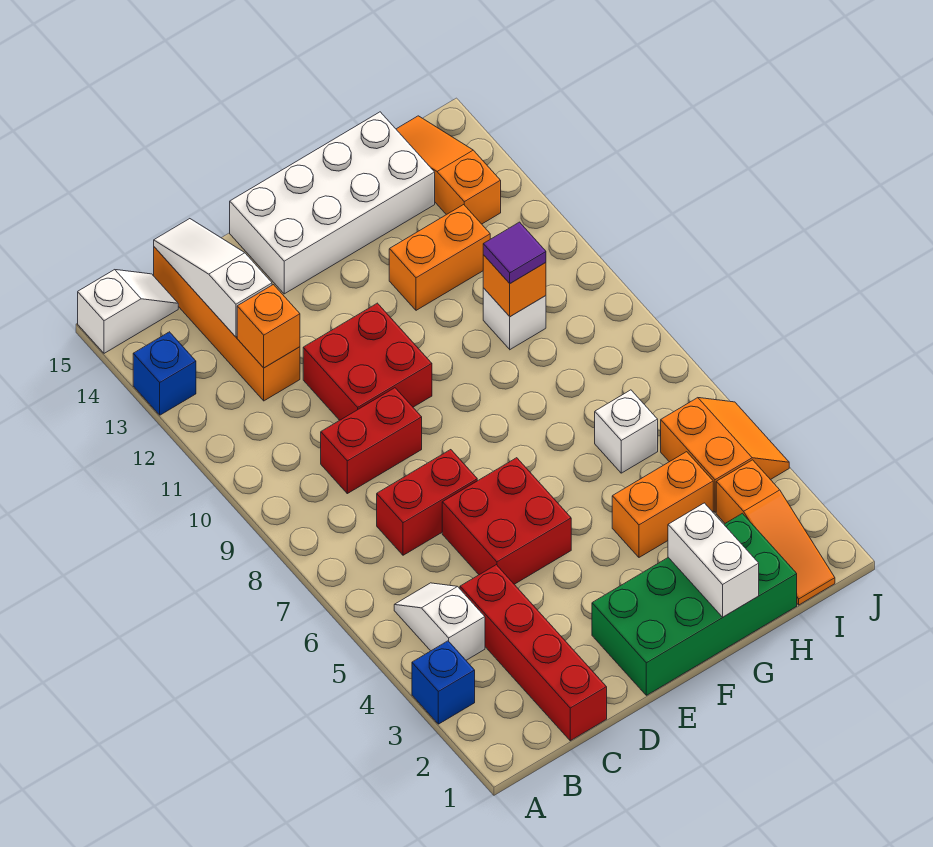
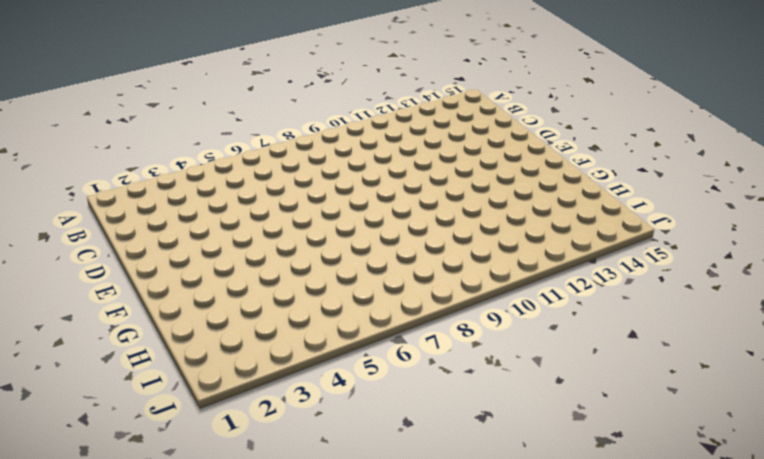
none -> blue 1x1 brick [412,641,475,724]
none -> blue 1x1 brick [133,332,196,415]
none -> white 1x2 slope [78,270,178,353]

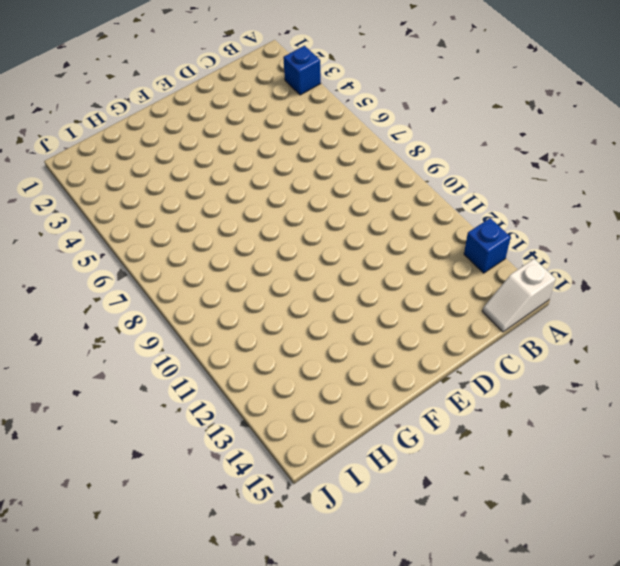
none -> white 1x2 slope [394,583,485,660]
none -> red 1x4 brick [460,565,607,741]
none -> red 1x2 brick [377,450,477,555]

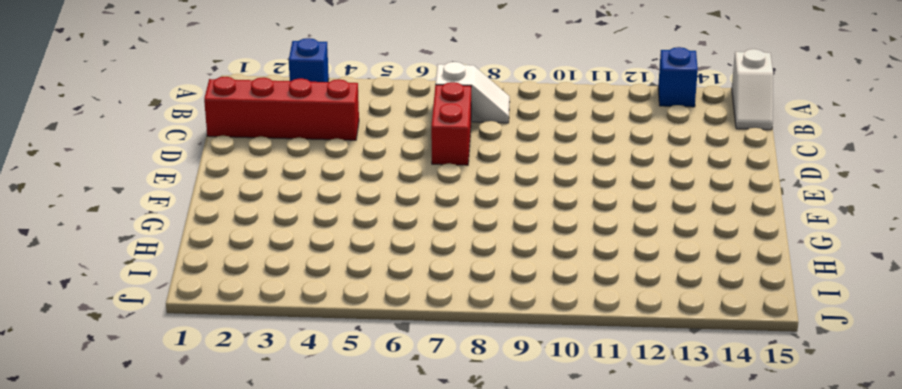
white 1x2 slope [435,62,510,123] -> white 1x2 slope moved to [394,583,485,660]
none -> red 1x2 brick [321,388,422,494]
none -> orange 1x4 brick [154,247,300,401]
none -> red 2x2 brick [442,458,571,584]

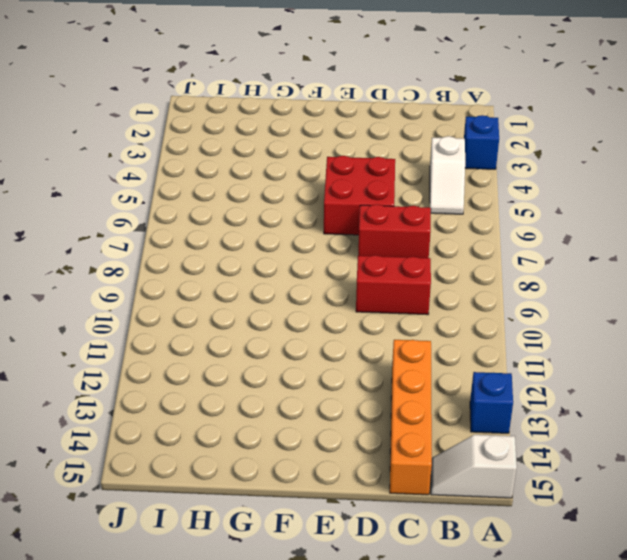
none -> red 1x4 brick [460,565,607,741]
none -> red 2x2 brick [303,303,432,420]
none -> green 2x4 brick [592,513,797,695]

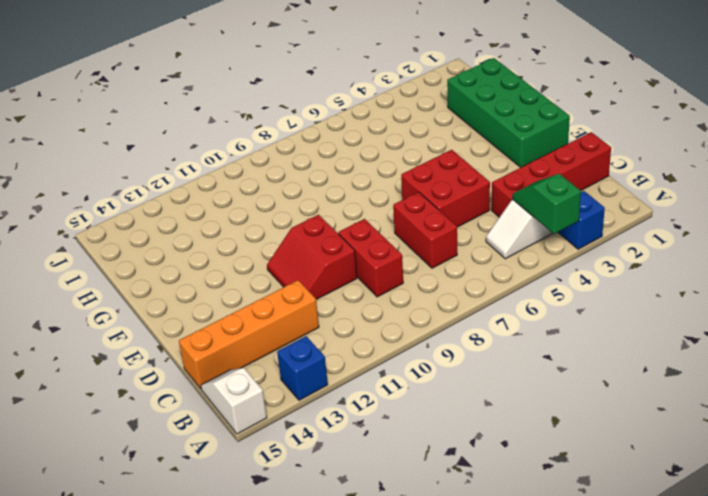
green 1x2 slope [512,174,581,234] -> none
red 2x2 slope [267,215,357,300] -> red 2x2 brick [303,303,432,420]
none -> white 2x4 brick [230,112,435,294]
none -> orange 1x2 brick [612,452,713,557]
none -> orange 1x2 brick [389,205,490,310]

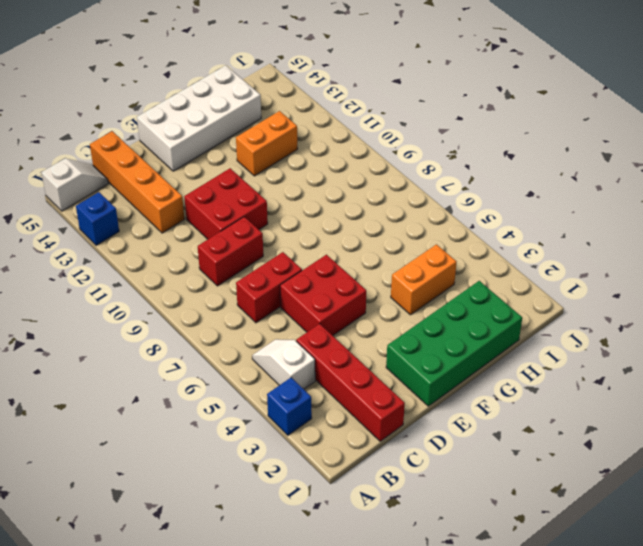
none -> white 1x1 brick [595,390,658,473]
none -> white 1x1 brick [483,288,546,349]
none -> orange 1x3 slope [716,460,835,605]

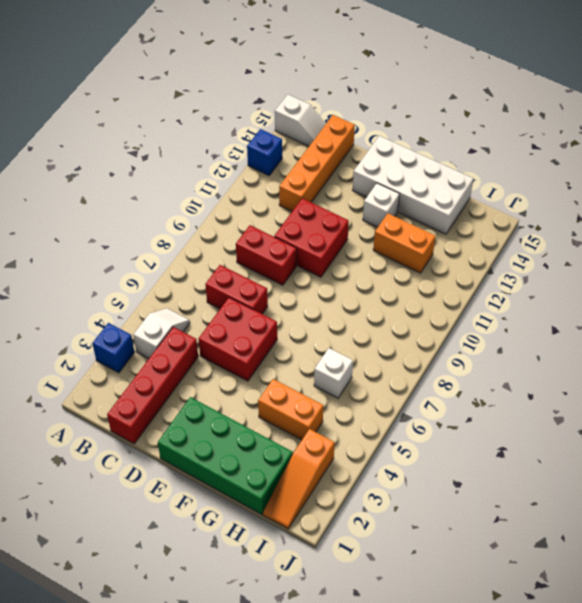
white 1x1 brick [363,183,400,227] -> white 1x1 brick moved to [483,288,546,349]
none -> orange 2x2 slope [661,398,789,512]
none -> orange 1x3 slope [396,116,501,224]
none -> orange 1x1 brick [237,285,300,368]

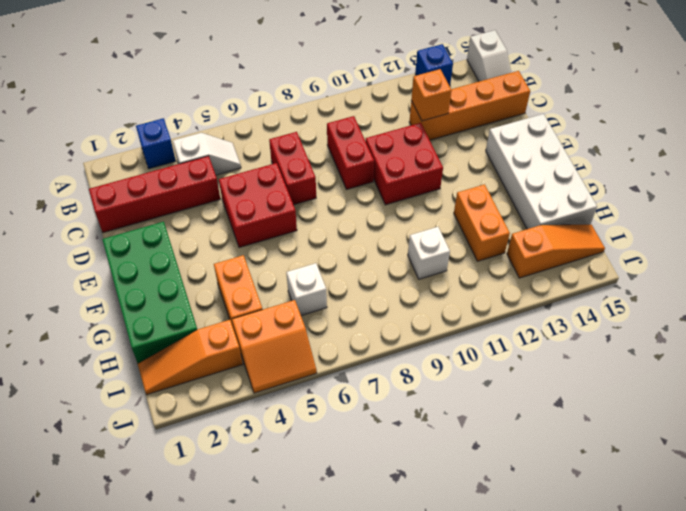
none -> white 1x3 slope [154,219,272,337]
none -> white 1x2 brick [668,503,759,617]
none -> orange 1x1 brick [483,255,546,317]

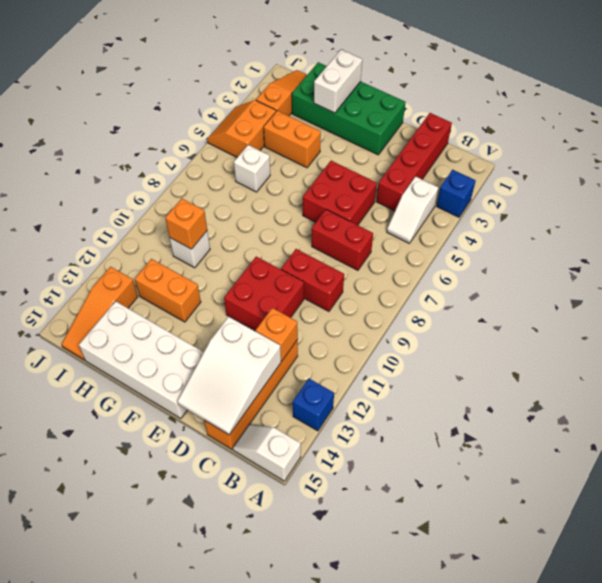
white 2x3 slope [177,316,281,435] -> white 1x3 slope [154,219,272,337]
none -> purple 1x1 tile [483,222,546,283]

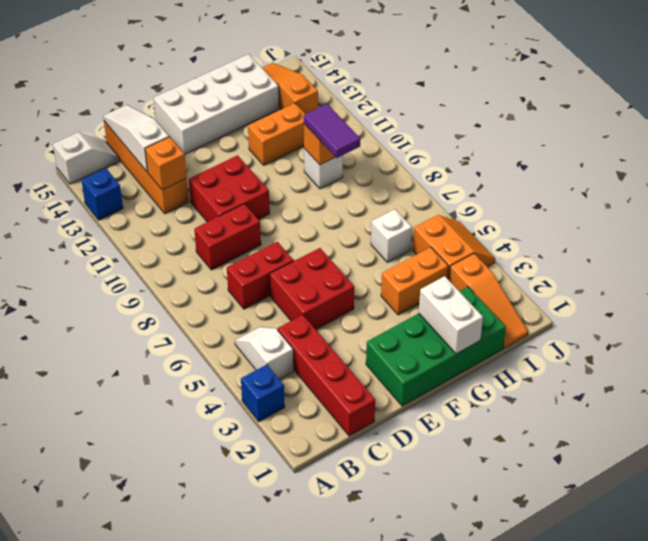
purple 1x2 tile [304,104,360,158] -> purple 1x1 tile [483,222,546,283]

